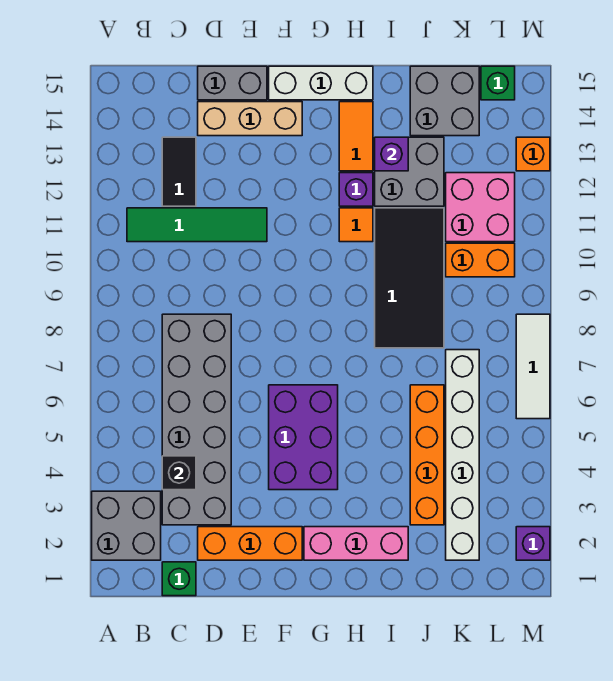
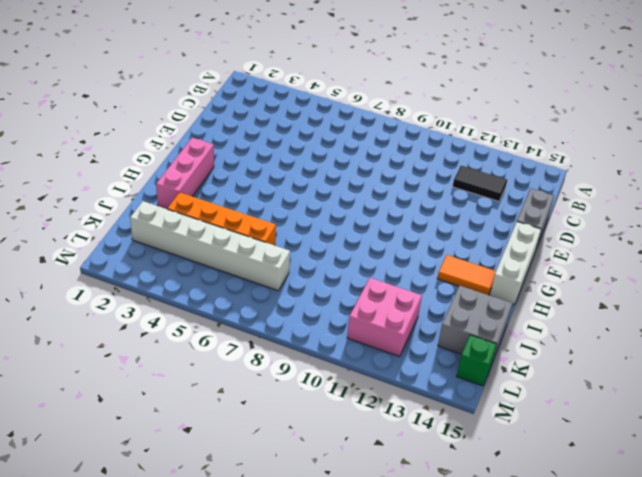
none -> grey 2x2 brick [92,491,161,560]
none -> green 1x4 tile [127,208,267,242]
none -> green 1x1 brick [162,562,196,596]

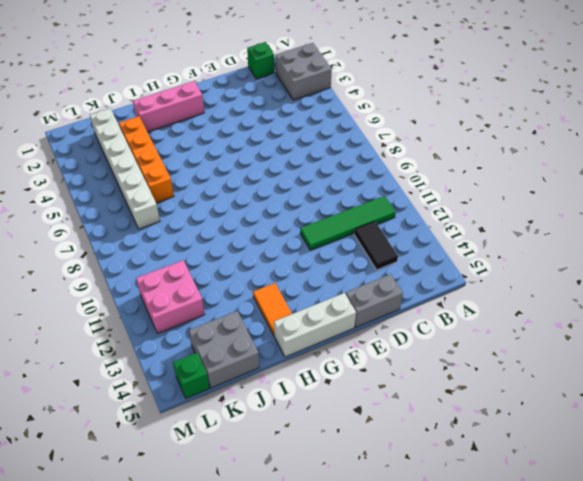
none -> grey 2x6 brick [162,314,231,525]
none -> orange 1x3 brick [198,527,302,560]
none -> tan 1x3 brick [198,102,302,136]

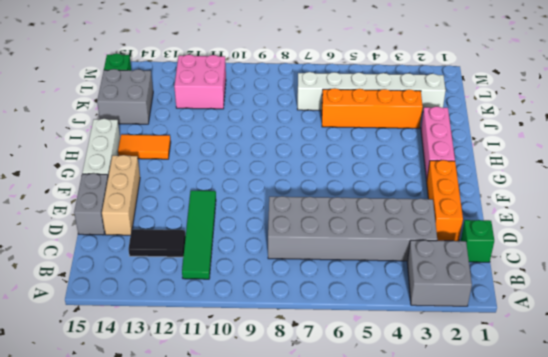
none -> purple 2x3 brick [269,385,338,490]
none -> orange 1x1 tile [339,208,373,242]
none -> purple 1x1 brick [339,173,373,206]

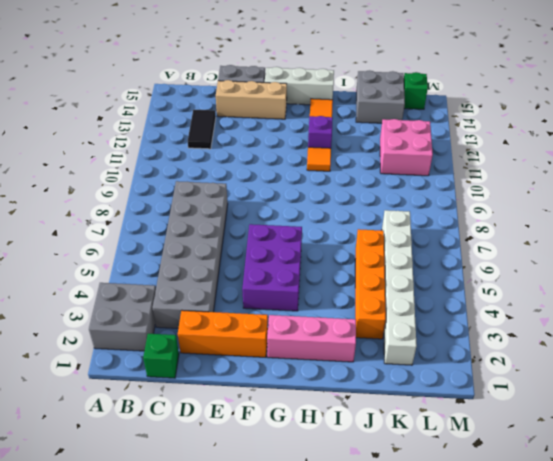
none -> green 1x4 tile [127,208,267,242]
none -> black 2x4 tile [375,208,444,348]
none -> grey 2x2 brick [375,137,444,206]

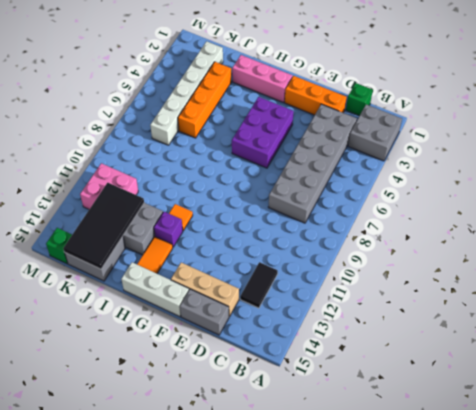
black 2x4 tile [63,183,144,269] -> black 2x4 tile moved to [375,208,444,348]
none -> green 1x4 tile [127,208,267,242]
none -> orange 1x2 brick [446,243,515,277]
none -> purple 1x1 brick [516,527,550,560]

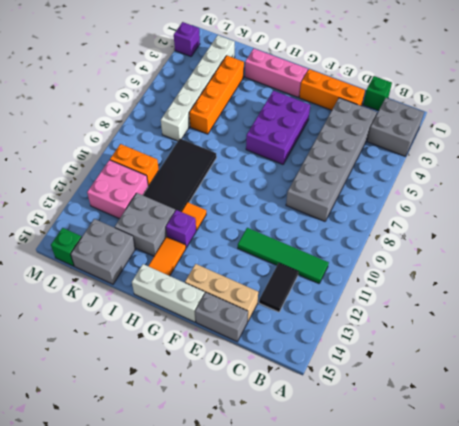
none -> white 1x3 tile [516,314,550,419]
none -> orange 1x1 brick [516,137,550,171]
none -> black 1x1 brick [162,456,196,490]

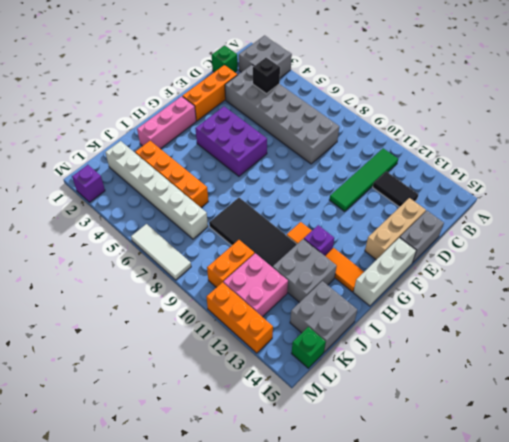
orange 1x3 brick [206,282,273,353] -> orange 1x1 brick [516,137,550,171]
none -> purple 1x1 brick [375,137,408,171]

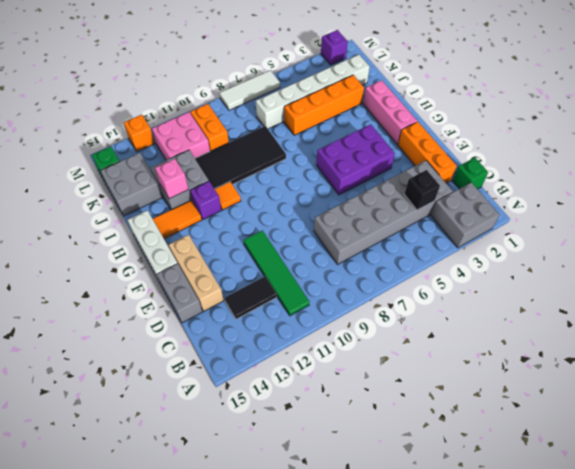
pink 1x1 brick [155,159,188,199] -> purple 1x1 brick [375,137,408,171]

